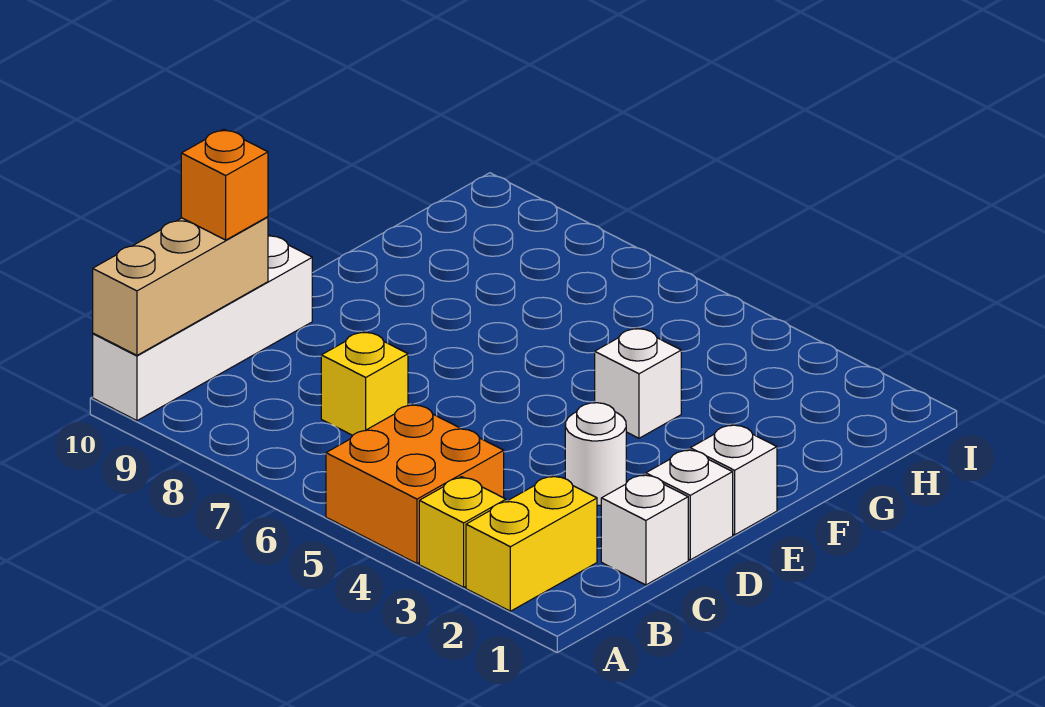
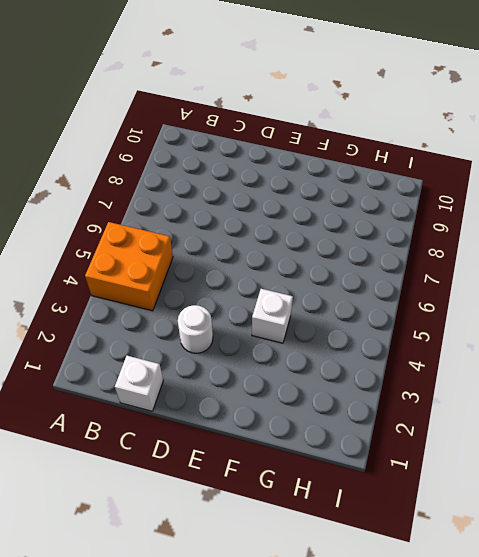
none -> yellow 1x2 brick [466,475,597,611]
none -> yellow 1x1 brick [419,477,506,587]
none -> white 1x4 brick [93,235,312,421]

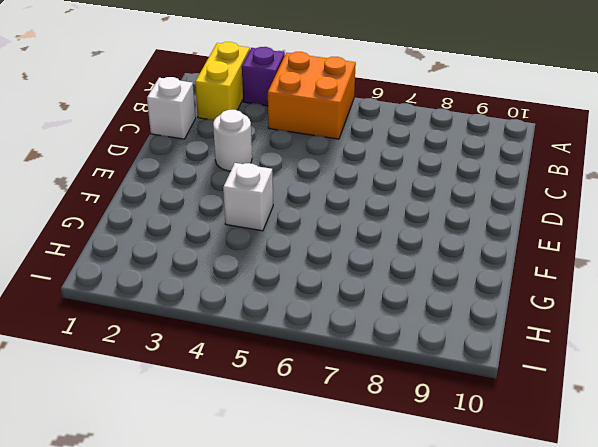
purple 1x1 brick [242,47,285,106] -> yellow 1x1 brick [419,477,506,587]
none -> white 1x4 brick [93,235,312,421]
none -> yellow 1x1 brick [321,331,408,435]
none -> white 1x1 brick [646,449,733,560]

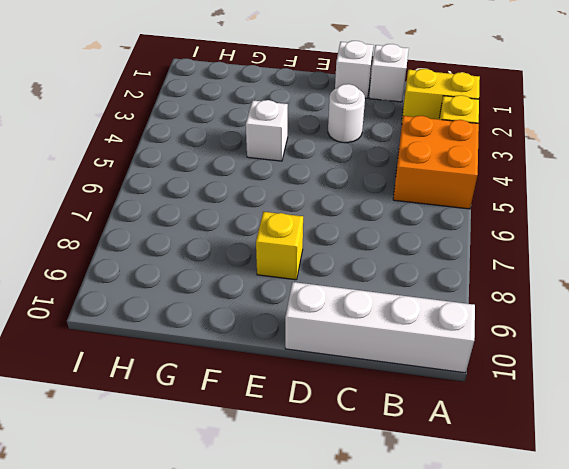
yellow 1x1 brick [256,212,303,280] -> yellow 1x1 brick moved to [321,331,408,435]
none -> white 1x1 brick [690,424,777,535]
none -> tan 1x3 brick [93,217,268,355]
none -> orange 1x1 brick [181,129,268,240]

